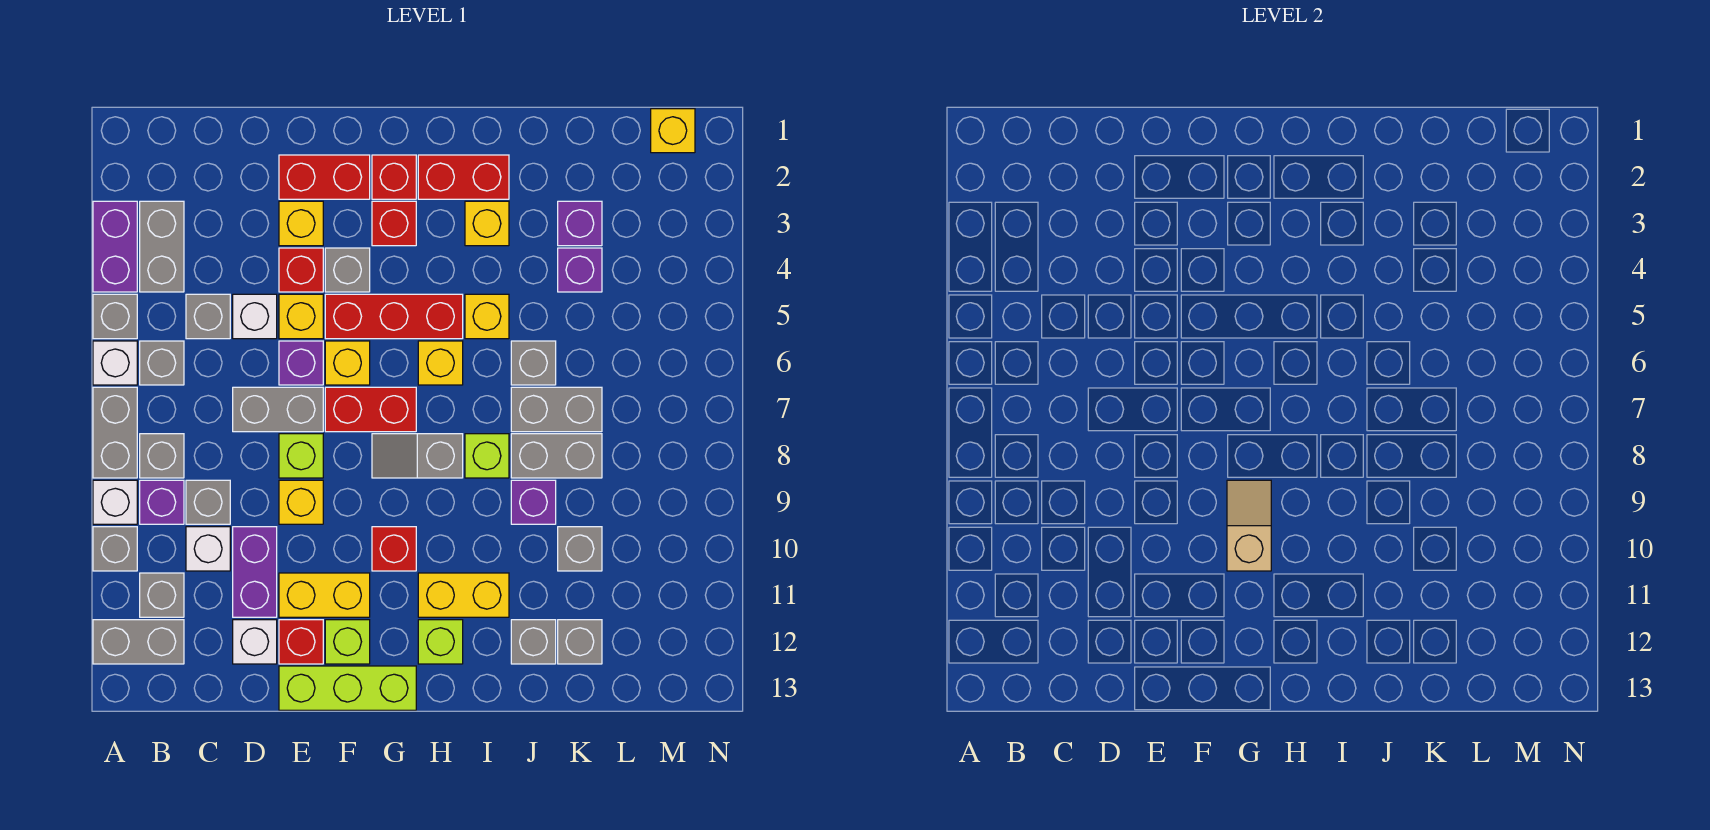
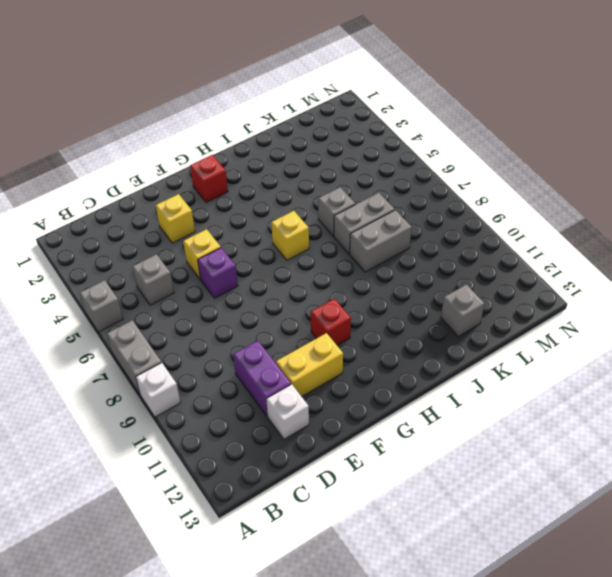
none -> purple 1x2 brick [93,201,137,292]
none -> white 1x1 brick [93,341,137,385]
none -> grey 1x1 brick [93,527,137,571]
none -> grey 1x2 brick [93,620,184,664]

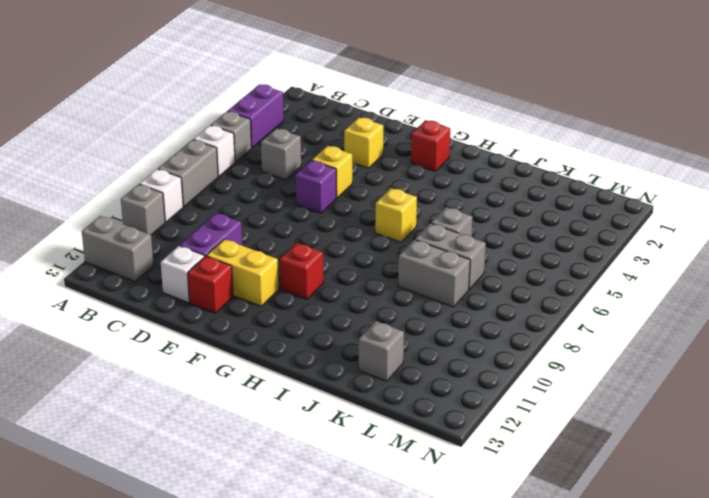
none -> grey 1x2 brick [140,201,184,292]
none -> grey 1x1 brick [140,341,184,385]
none -> grey 1x1 brick [140,434,184,478]
none -> purple 1x1 brick [140,480,184,524]

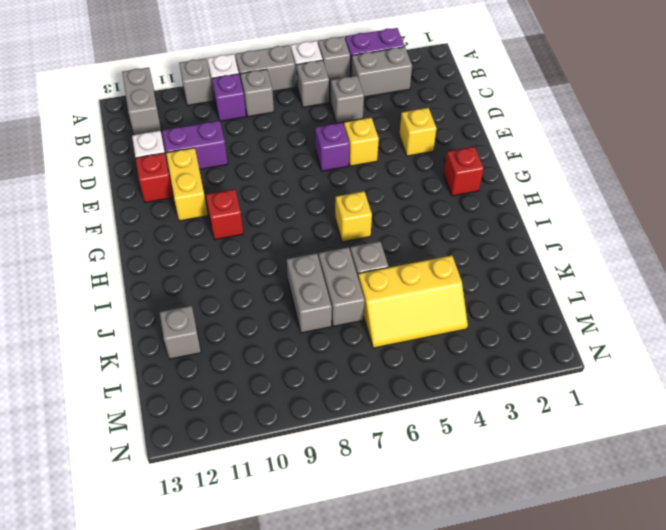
yellow 2x3 slope [358,255,468,348] -> purple 1x1 brick [558,248,602,292]
none -> grey 1x1 brick [140,573,184,617]
none -> grey 1x1 brick [186,480,230,524]
none -> white 1x1 brick [186,527,230,571]
none -> white 1x1 brick [233,294,277,339]

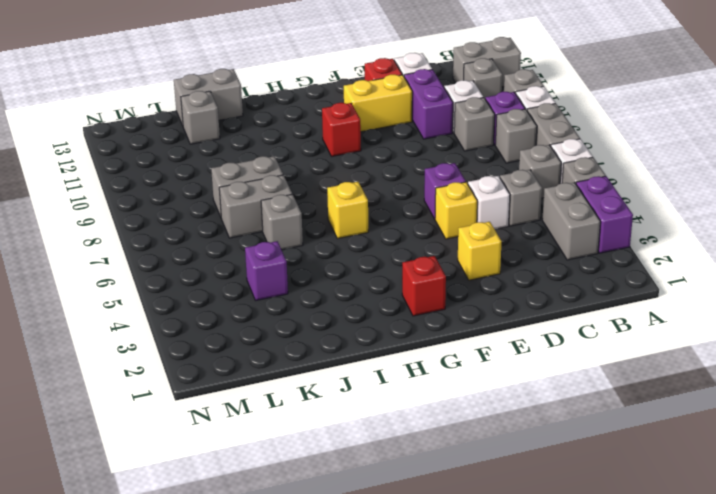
grey 1x2 brick [174,69,243,126] -> grey 1x2 brick moved to [233,387,323,432]
none -> red 1x2 brick [279,155,370,199]
none -> red 1x1 brick [279,248,323,292]
none -> lime 1x1 brick [279,434,323,478]
none -> yellow 1x1 brick [279,480,323,524]

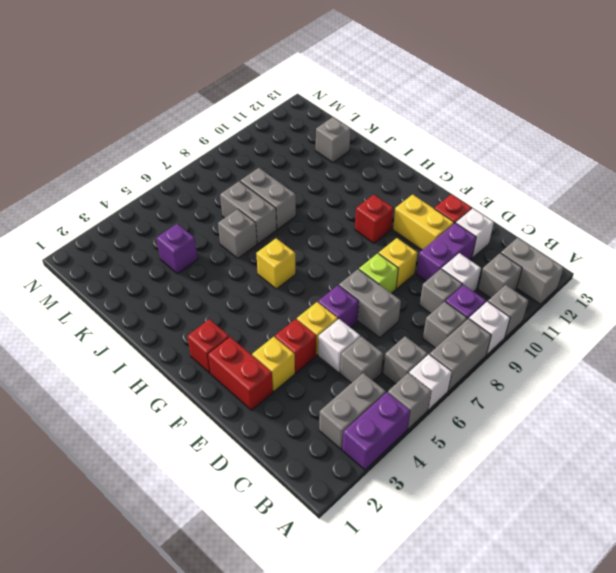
none -> lime 1x3 brick [279,666,416,710]
none -> grey 1x1 brick [325,248,370,292]
none -> red 1x3 brick [325,294,463,339]
none -> yellow 1x1 brick [325,341,370,385]

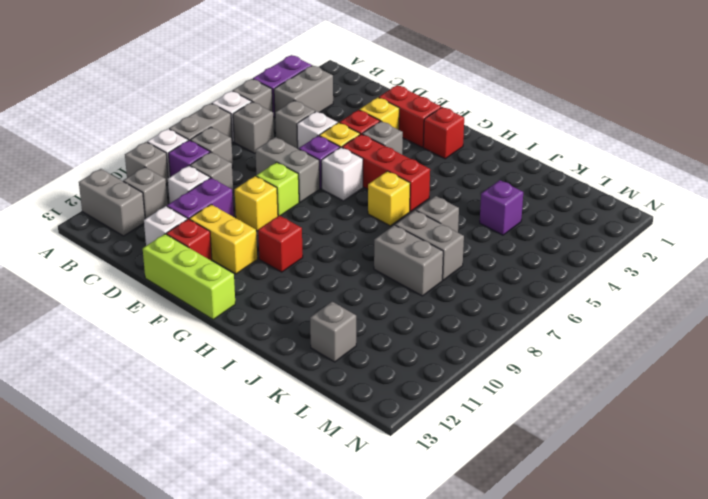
white 1x1 brick [321,147,363,201] -> yellow 1x1 brick [325,341,370,385]
none -> red 1x2 brick [325,387,416,432]
none -> lime 1x1 brick [325,620,370,664]
none -> red 1x1 brick [372,201,416,246]
none -> grey 1x2 slope [372,434,463,478]

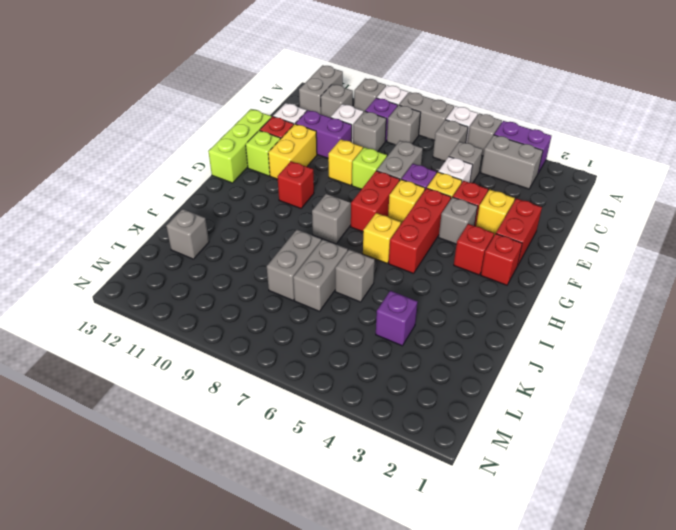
none -> red 1x2 brick [418,155,509,199]
none -> yellow 1x2 brick [418,573,509,617]
none -> lime 1x1 brick [418,620,463,664]
none -> yellow 1x1 brick [465,201,509,246]

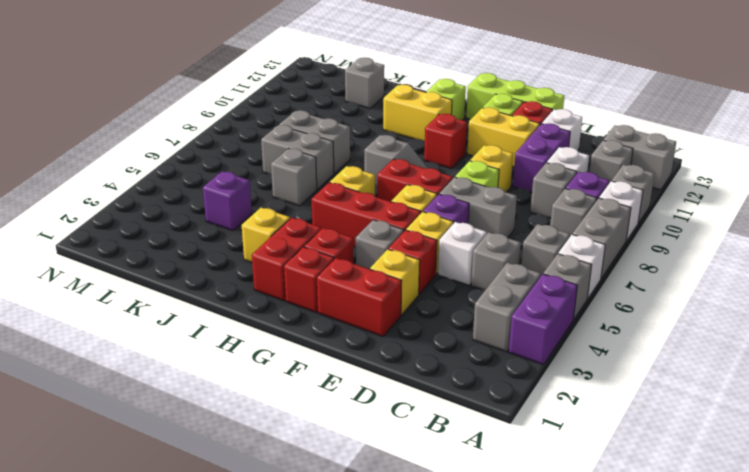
red 1x2 brick [252,218,321,301] -> red 1x2 brick turned to [418,155,509,199]
none -> yellow 1x1 brick [465,294,509,339]
none -> lime 1x1 brick [465,434,509,478]
none -> purple 1x1 brick [511,480,556,524]
none -> grey 1x1 brick [511,620,556,664]

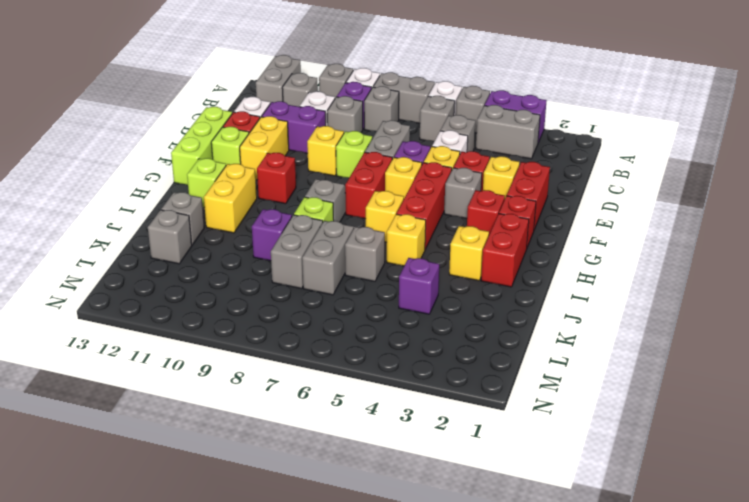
none -> purple 1x1 brick [558,201,602,246]
none -> grey 1x1 brick [558,527,602,571]
none -> yellow 1x1 brick [651,109,695,153]
none -> tan 1x2 slope [1227,480,1271,571]

